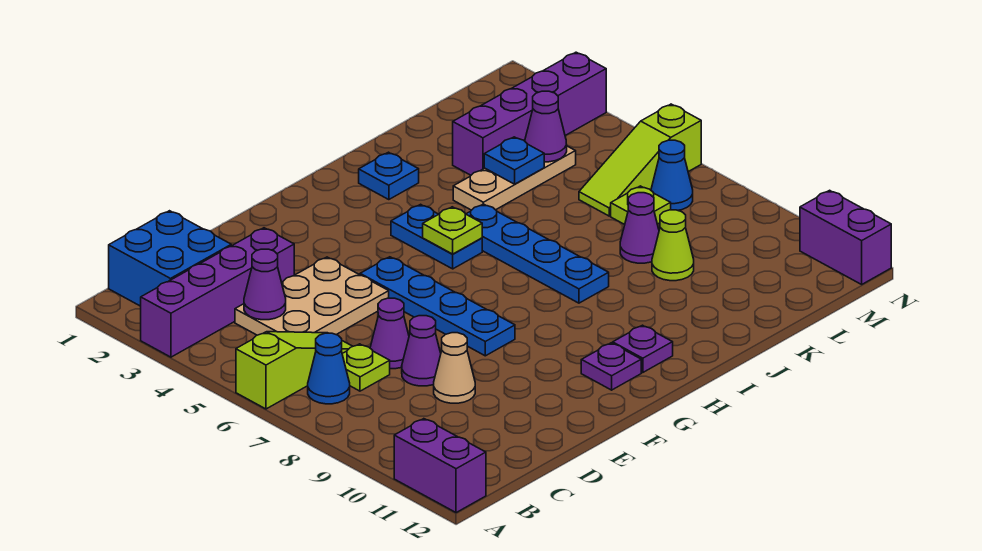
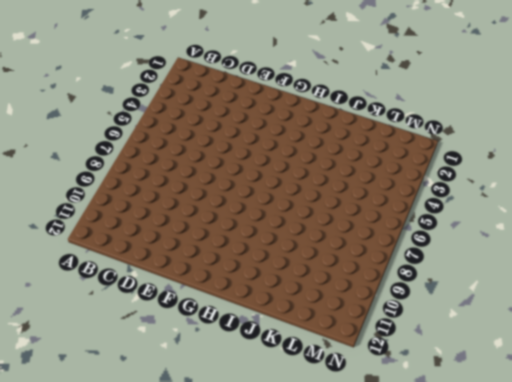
none -> purple 1x4 brick [141,228,294,357]
none -> lime 1x3 slope [236,332,353,409]
none -> purple 1x2 brick [394,419,486,513]

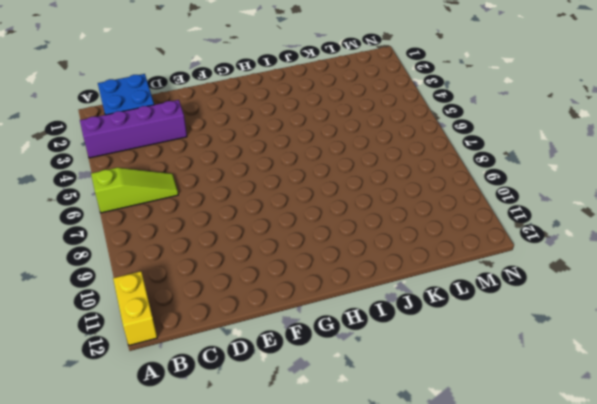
yellow 1x2 brick [113,271,157,345] -> purple 1x2 brick [394,419,486,513]
none -> blue 1x1 cone [308,333,350,404]
none -> tan 2x3 plate [235,257,389,335]
none -> lime 1x1 plate [342,344,390,391]

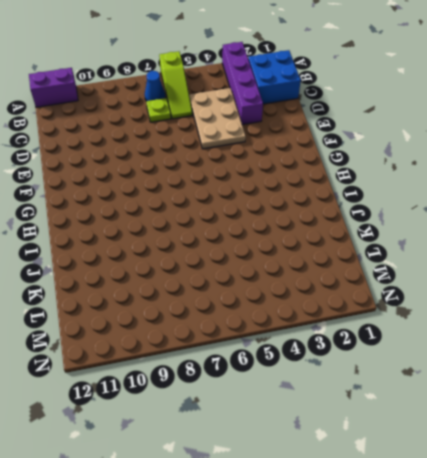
none -> purple 1x1 cone [370,298,409,369]
none -> purple 1x1 cone [402,316,441,386]
none -> tan 1x1 cone [434,333,475,403]

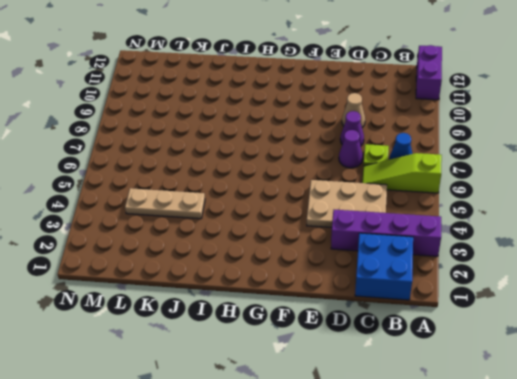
none -> blue 1x4 plate [360,257,515,356]
none -> purple 1x1 plate [581,343,641,390]
none -> blue 1x2 plate [391,204,482,269]

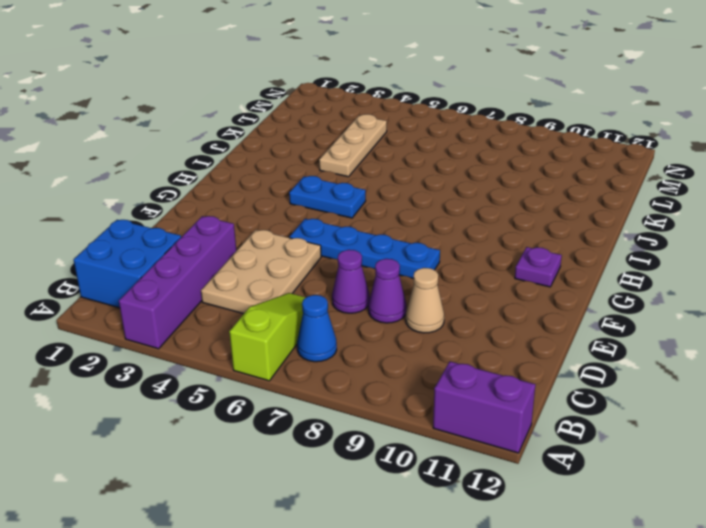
none -> lime 1x1 plate [342,344,390,391]
none -> purple 1x1 plate [613,325,673,373]
none -> blue 1x1 plate [359,152,419,200]

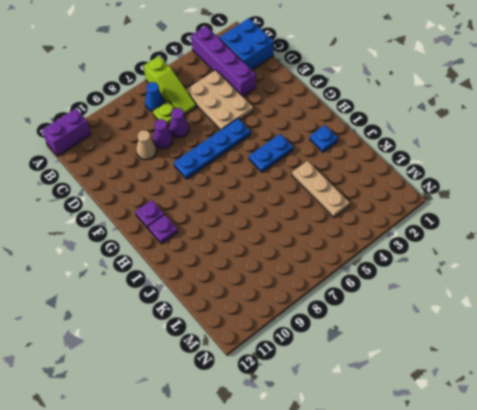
none -> blue 1x4 plate [466,204,609,303]
none -> purple 1x4 brick [453,52,606,175]
none -> purple 1x1 cone [620,193,659,263]

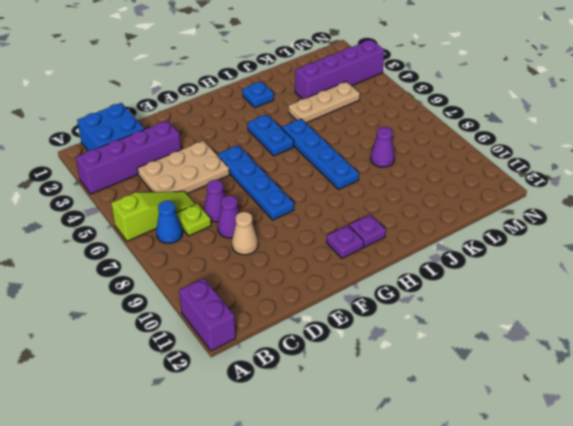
none -> lime 1x1 cone [652,210,694,281]
none -> lime 1x3 slope [579,104,701,216]
none -> lime 1x1 plate [611,186,671,225]

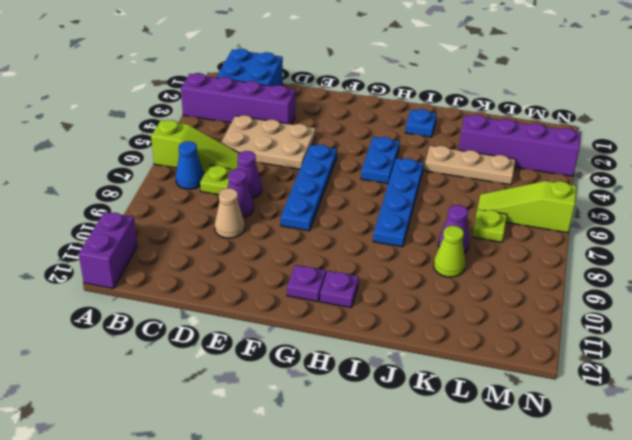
none -> blue 1x1 cone [651,140,693,210]
none -> purple 1x2 brick [800,190,891,284]
none -> purple 1x1 cone [244,249,286,320]

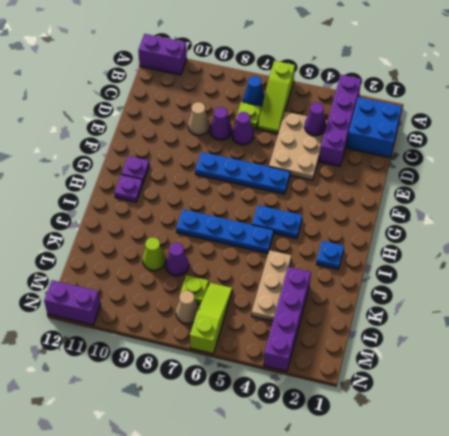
tan 1x1 cone [176,291,199,324] -> blue 1x1 cone [651,140,693,210]
none -> lime 1x1 plate [423,207,482,254]
none -> blue 1x1 plate [484,137,544,184]
none -> purple 1x1 cone [525,91,567,162]

